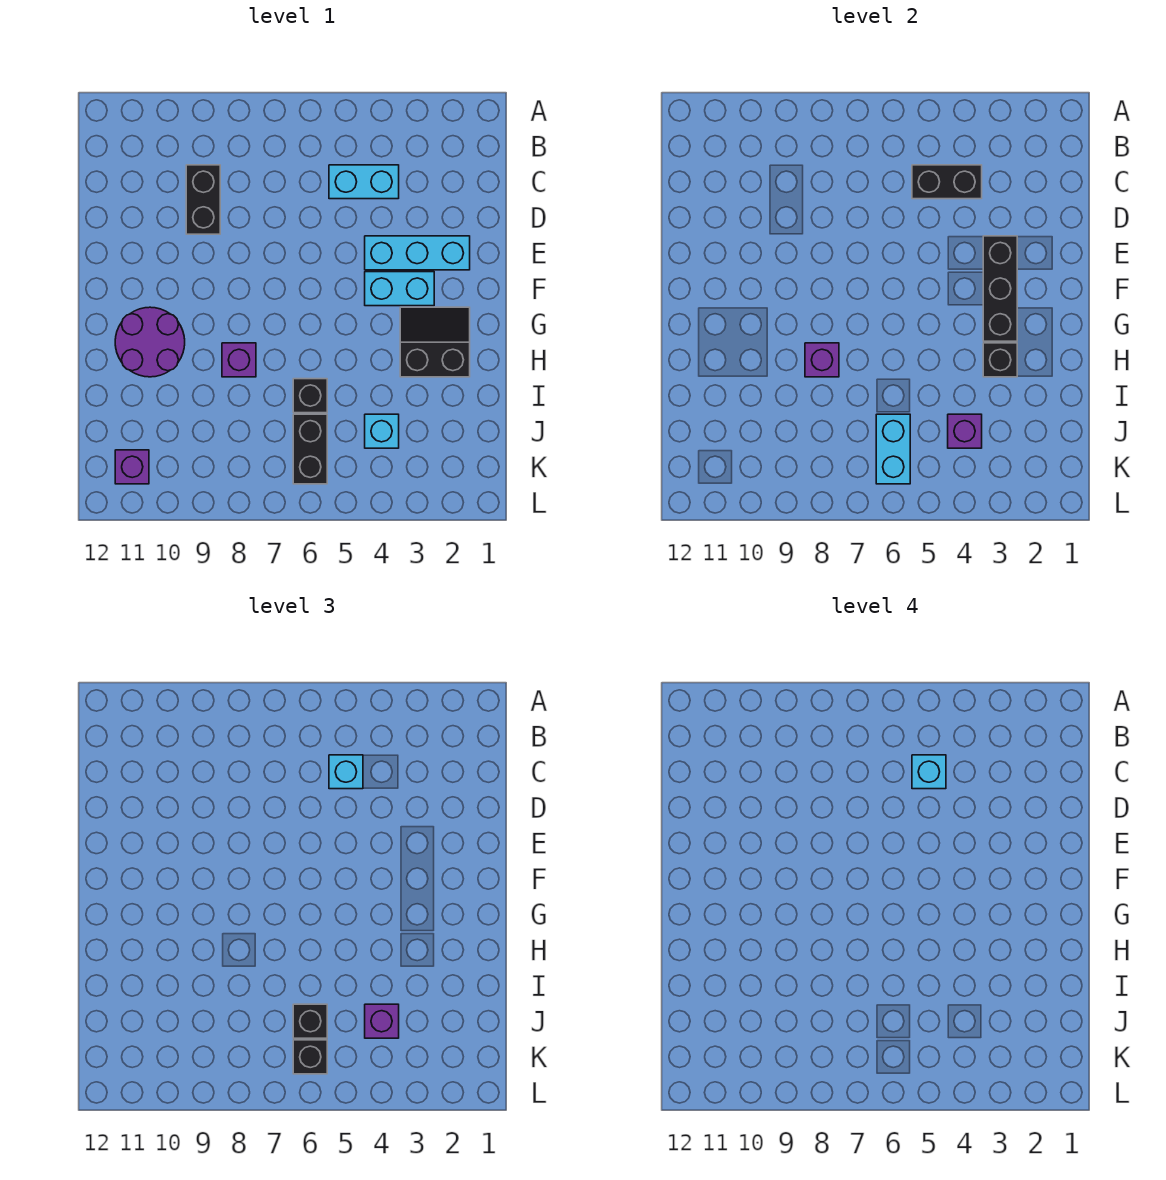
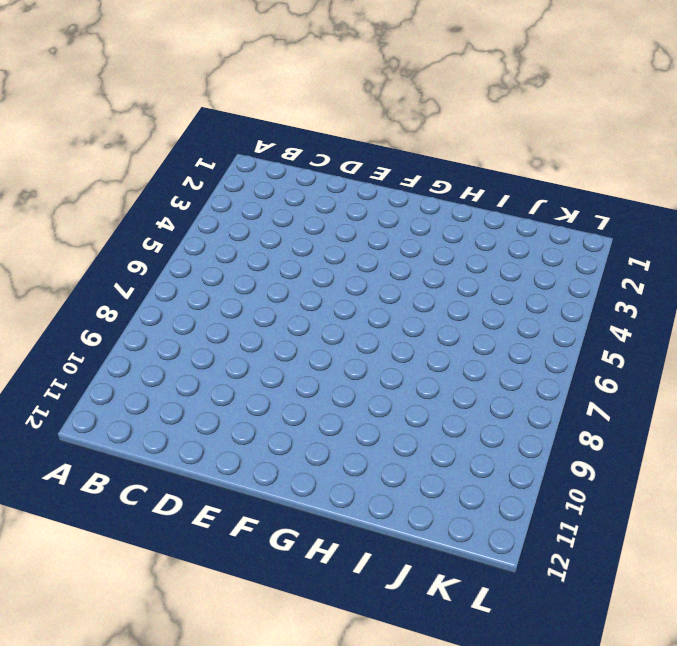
none -> cyan 1x2 brick [329,165,399,199]
none -> black 1x2 brick [186,165,220,234]
none -> cyan 1x3 brick [365,236,470,270]

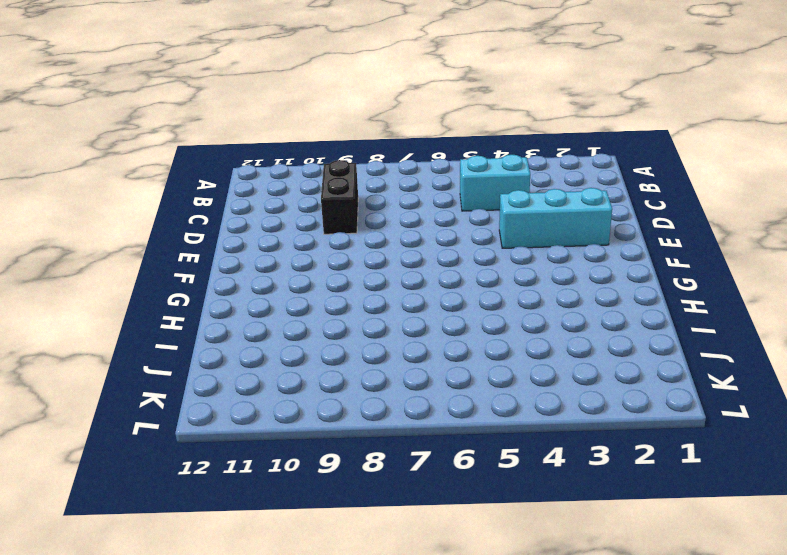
none -> cyan 1x2 brick [365,272,434,306]
none -> black 2x2 slope [400,307,470,377]
none -> purple 2x2 round brick [115,307,185,377]

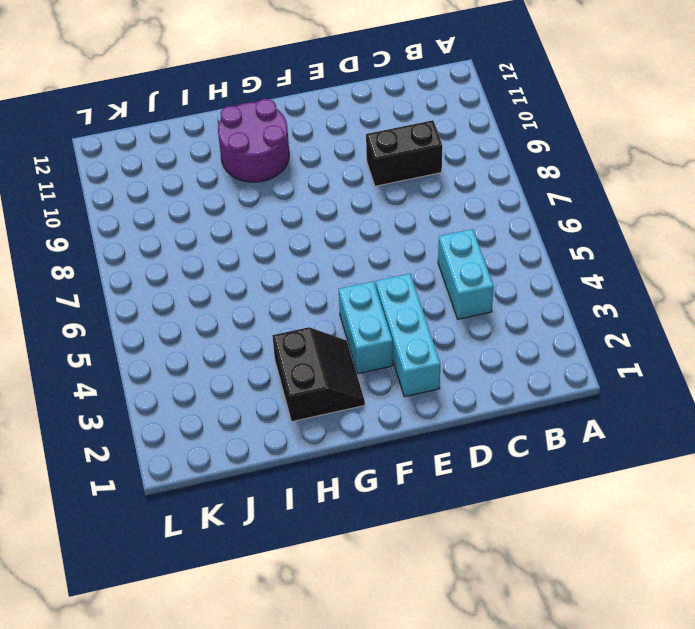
none -> purple 1x1 brick [222,343,256,377]
none -> black 1x1 brick [293,379,327,413]
none -> cyan 1x1 brick [365,414,399,448]

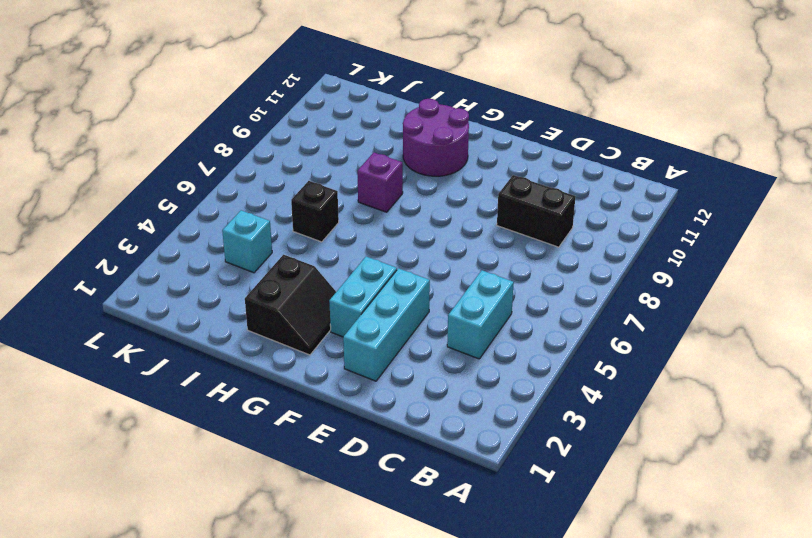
none -> black 1x2 brick [293,414,327,484]
none -> purple 1x1 brick [115,450,149,484]
none -> black 1x2 brick [912,165,982,199]

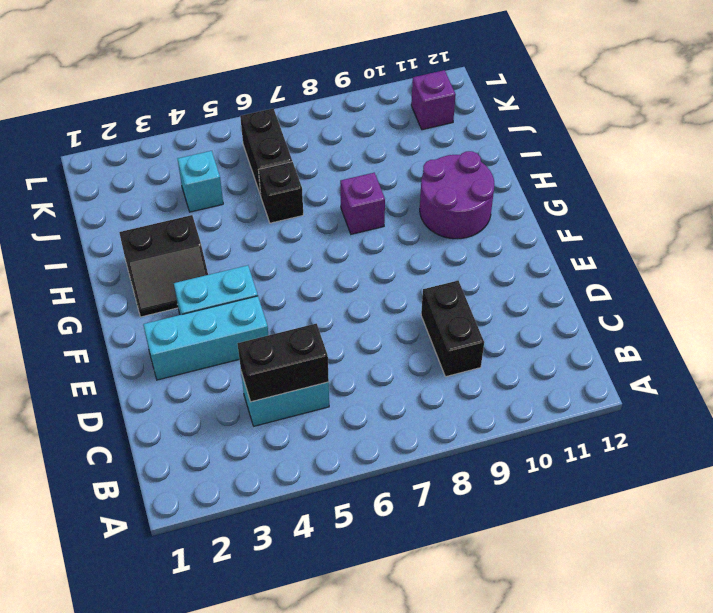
none -> black 1x3 brick [983,236,1017,341]
none -> black 1x1 brick [983,343,1017,377]
none -> purple 1x1 brick [805,343,839,377]

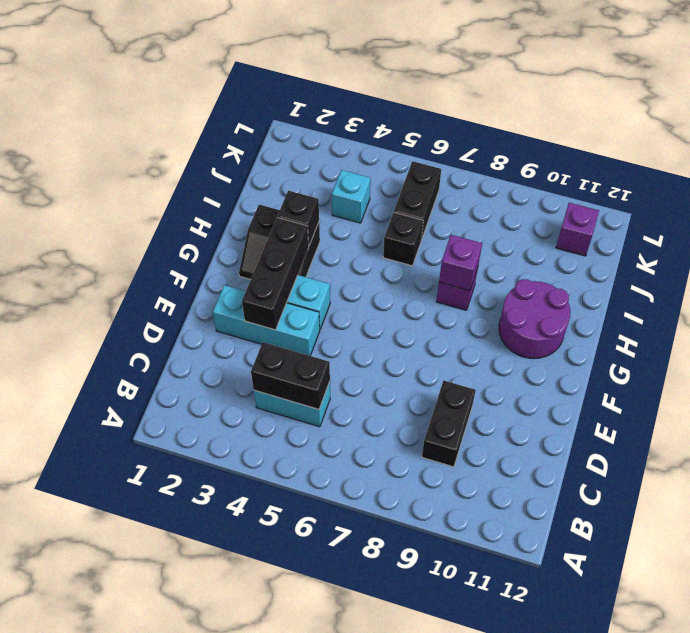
none -> purple 1x1 brick [948,414,982,448]
none -> cyan 1x2 brick [876,414,910,484]
none -> cyan 1x1 brick [329,755,363,789]

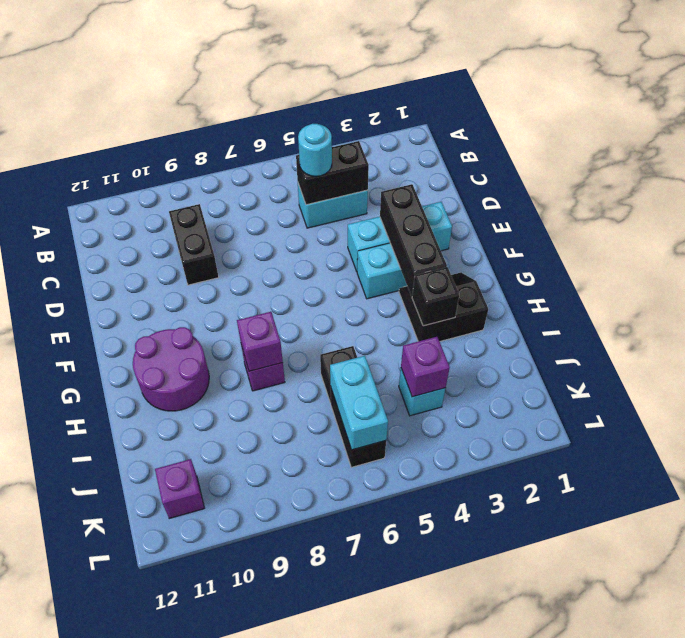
cyan 1x1 round brick [298,124,332,176] -> cyan 1x1 brick [329,755,363,789]
none -> purple 1x1 brick [365,1004,399,1038]
none -> black 1x1 brick [293,1004,327,1038]
none -> black 1x1 brick [293,1040,327,1074]

